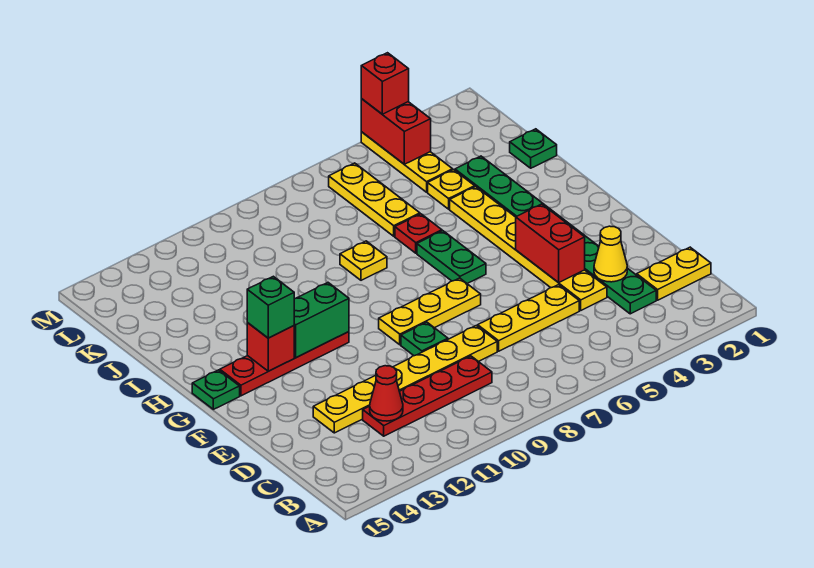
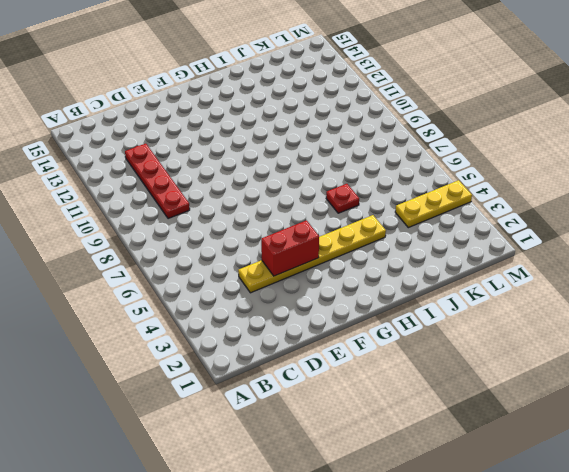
none -> yellow 1x2 plate [637,247,711,300]
none -> green 1x8 plate [455,156,656,314]
none -> yellow 1x3 plate [478,285,579,351]

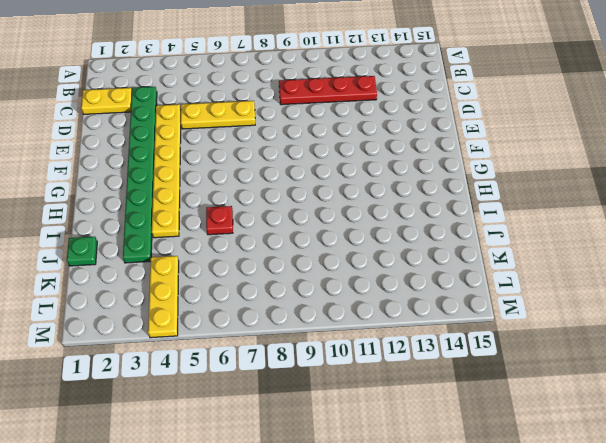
none -> yellow 1x6 plate [313,326,497,433]
none -> green 1x1 plate [401,322,448,356]
none -> yellow 1x3 plate [379,278,481,345]

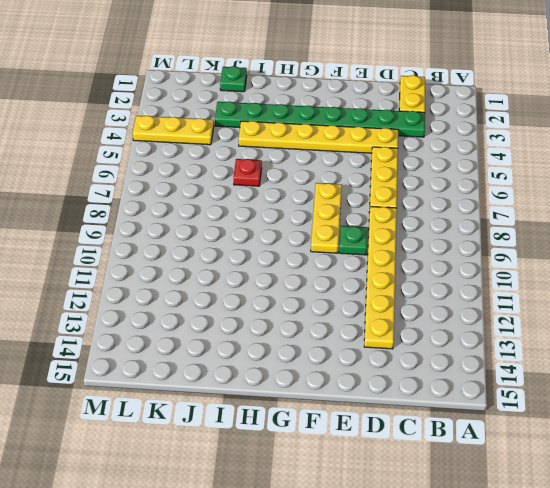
none -> red 1x4 plate [363,356,492,436]
none -> green 1x2 plate [417,231,486,283]
none -> red 1x4 plate [220,332,349,396]

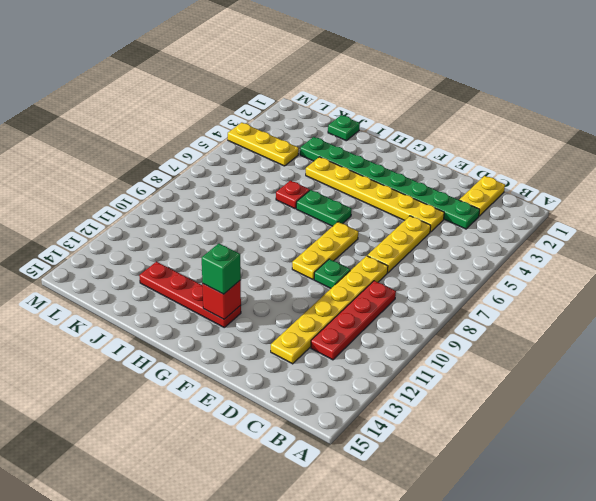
red 1x4 plate [139,262,241,327] -> red 1x4 plate turned to [220,332,349,396]
none -> green 1x1 plate [192,370,240,409]
none -> yellow 1x1 plate [340,241,387,280]
none -> yellow 1x1 plate [428,170,475,209]

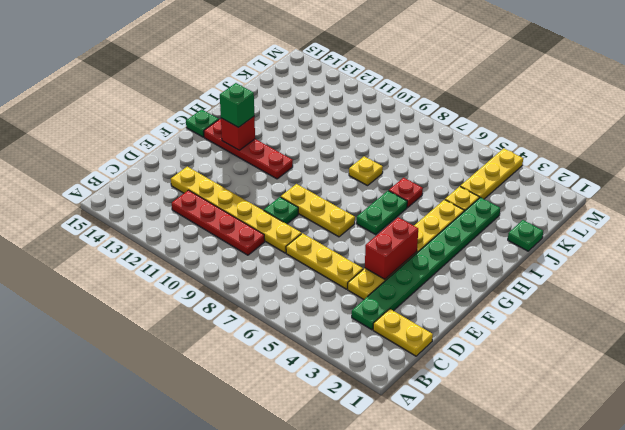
none -> yellow 1x3 plate [329,163,420,236]
none -> red 1x1 cone [370,366,403,421]
none -> yellow 1x1 cone [594,226,627,282]

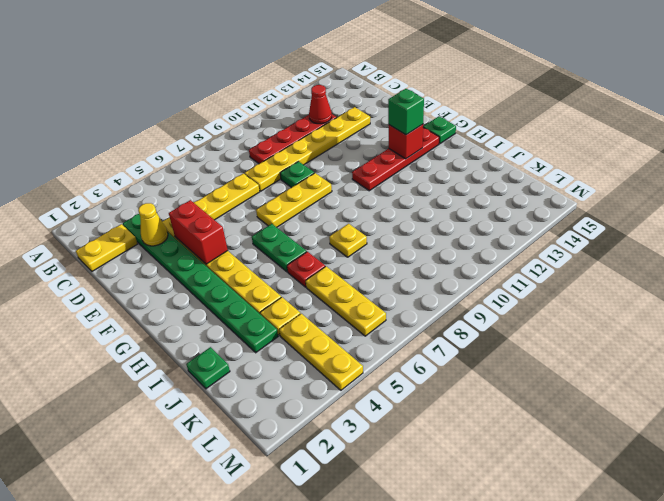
none -> green 1x2 brick [294,283,349,358]
none -> red 1x2 brick [361,99,431,164]
none -> red 1x1 brick [361,53,409,114]

